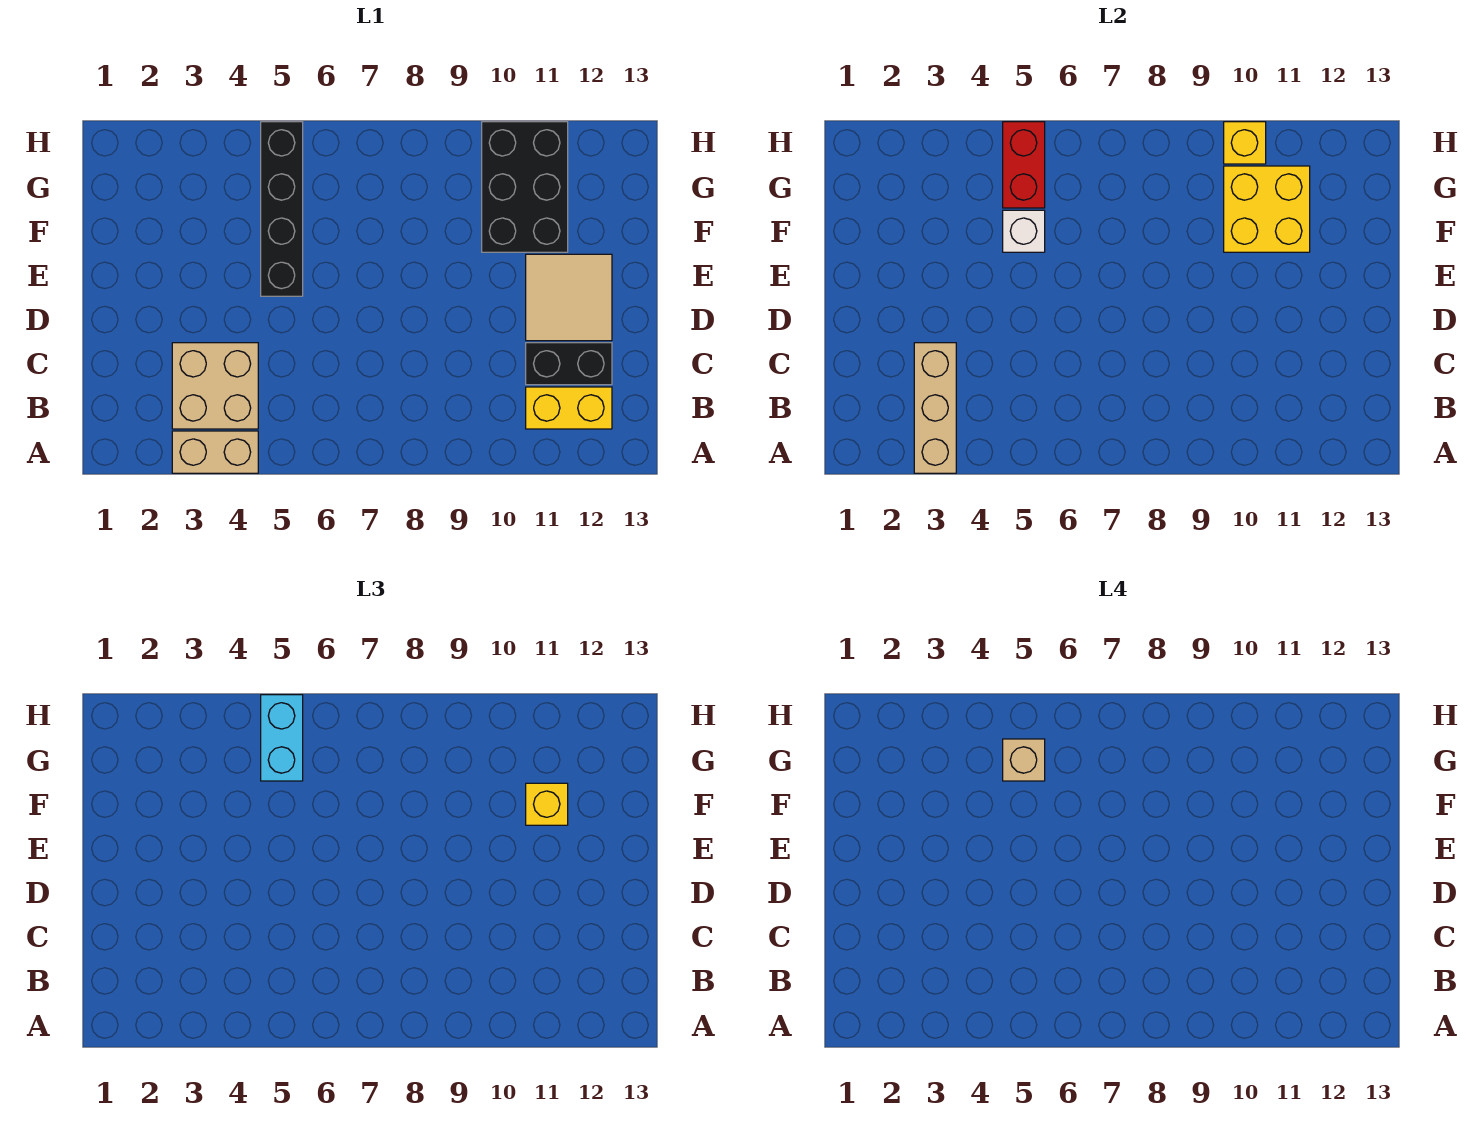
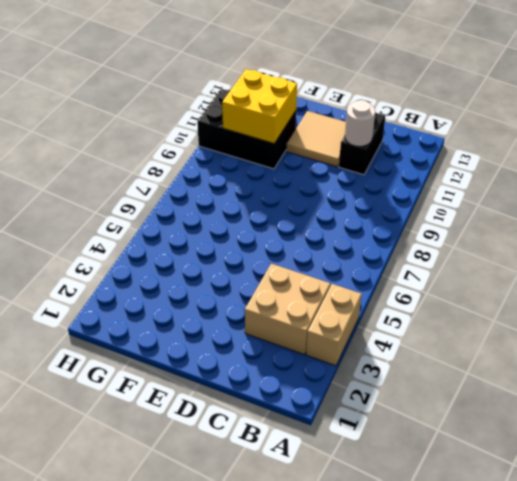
white 1x1 round brick [345,100,375,146] -> none
none -> yellow 1x2 brick [526,387,612,429]
none -> black 1x4 brick [261,122,303,296]
none -> tan 1x3 brick [914,343,956,473]

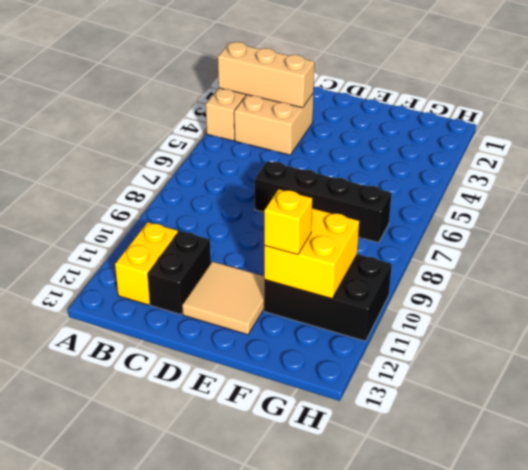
black 1x4 brick [255,161,392,243] -> black 1x4 brick moved to [261,122,303,296]
none -> white 1x1 brick [1003,210,1045,252]
none -> red 1x2 brick [1003,122,1045,208]
none -> yellow 1x1 brick [1224,122,1266,164]

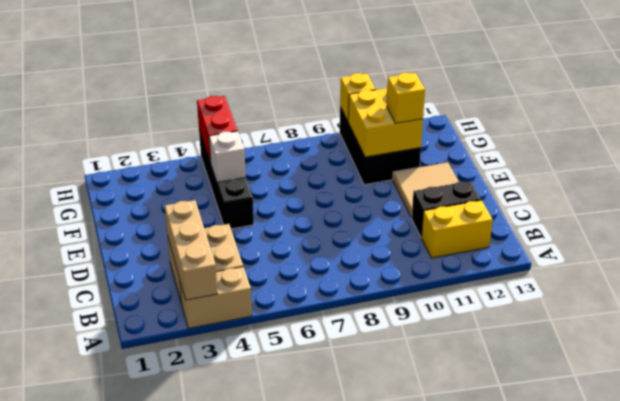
none -> cyan 1x2 brick [261,695,303,781]
none -> tan 1x1 brick [1003,739,1045,781]

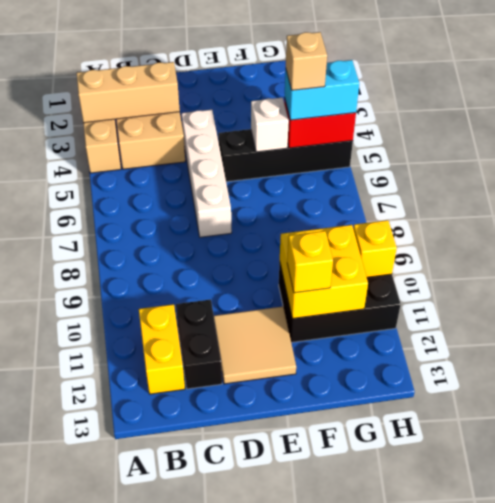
white 1x4 brick [181,110,232,237] -> none

